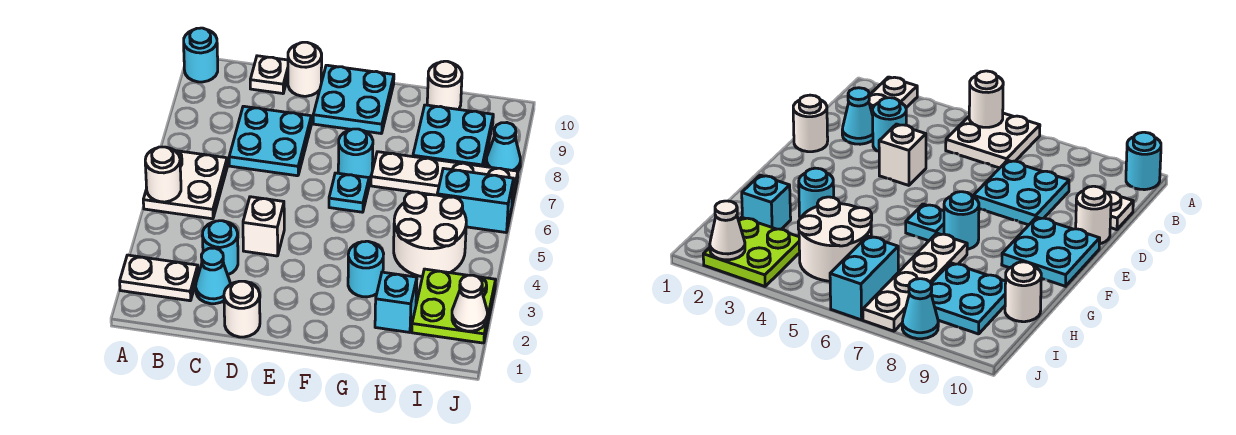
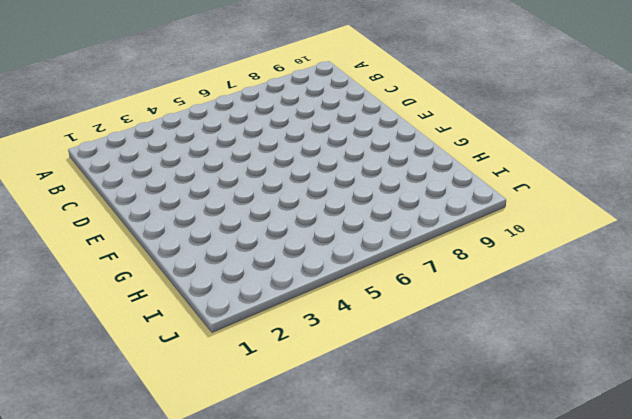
none -> white 1x2 plate [120,255,198,301]
none -> white 2x2 plate [143,151,227,219]
none -> cyan 1x1 round brick [184,28,218,82]

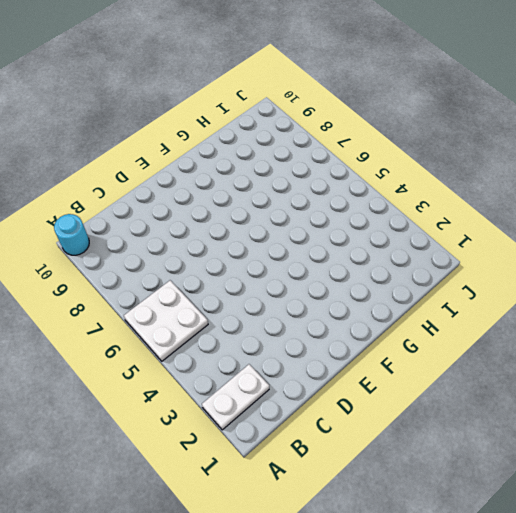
none -> cyan 1x1 cone [196,248,231,304]
none -> cyan 1x1 round brick [202,221,238,275]
none -> cyan 2x2 plate [229,106,311,176]

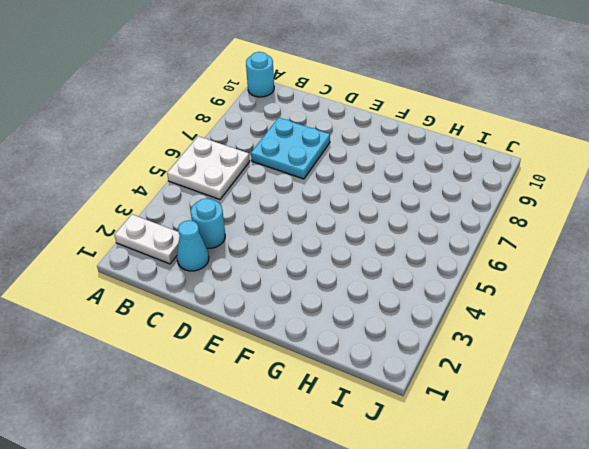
none -> white 1x1 plate [250,56,288,94]
none -> white 1x1 round brick [224,281,260,337]
none -> white 1x1 brick [243,197,284,256]

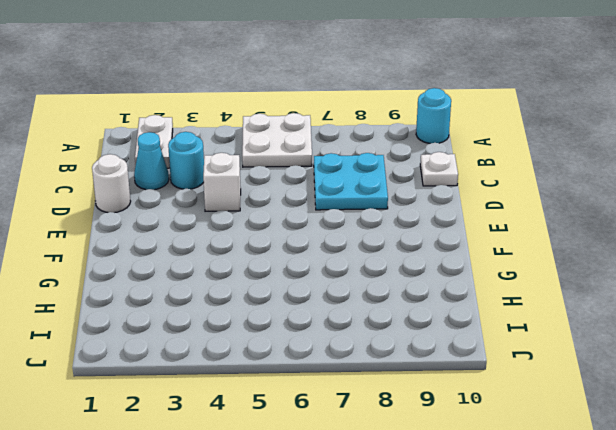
none -> white 1x1 round brick [288,42,322,96]
none -> cyan 2x2 plate [313,65,394,134]
none -> cyan 1x1 plate [329,173,369,212]

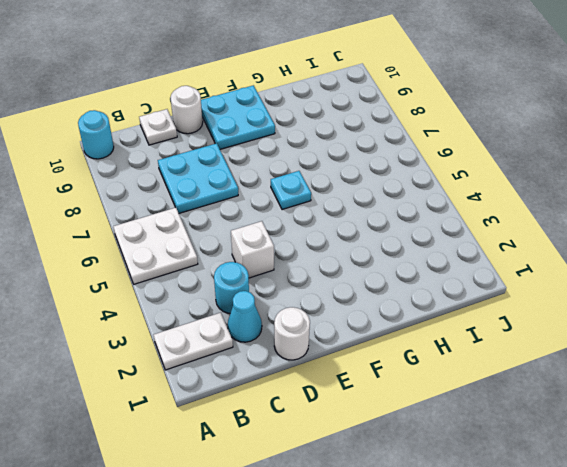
none -> cyan 1x1 round brick [338,129,373,178]
none -> cyan 1x1 round brick [348,241,384,297]
none -> white 1x4 plate [371,152,518,204]

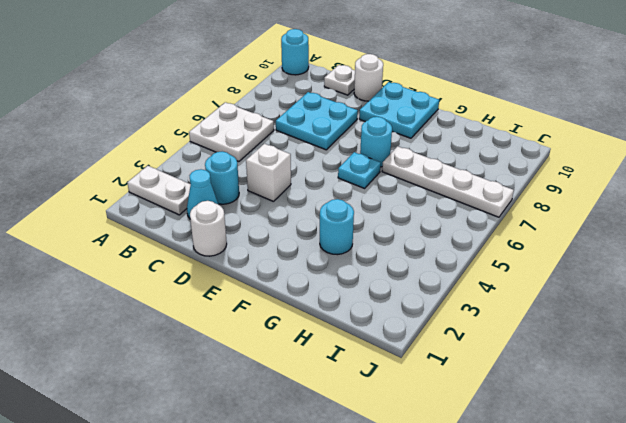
none -> cyan 1x1 brick [375,272,417,332]
none -> white 2x2 round brick [394,192,466,277]
none -> cyan 2x2 plate [413,105,493,166]

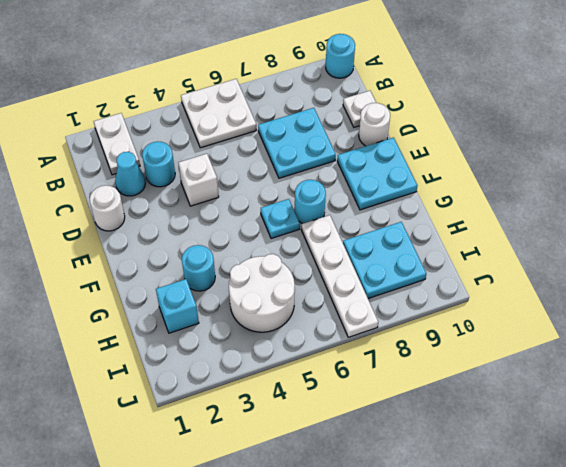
none -> white 1x1 round brick [427,61,462,110]
none -> lime 2x2 plate [412,269,496,343]
none -> cyan 1x2 brick [437,168,514,232]

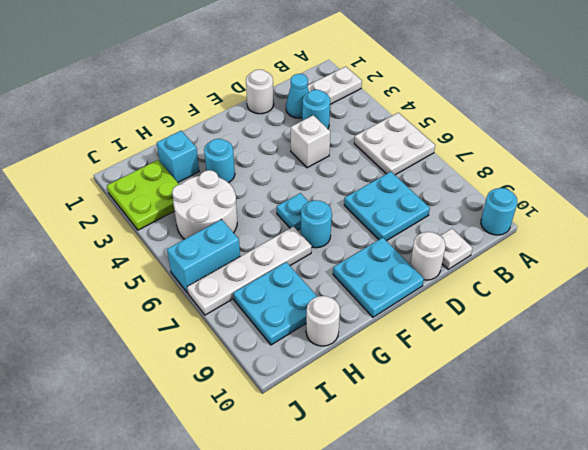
none -> cyan 1x1 cone [486,123,520,171]
none -> white 1x1 round brick [145,147,181,202]
none -> white 1x1 cone [452,275,487,331]

